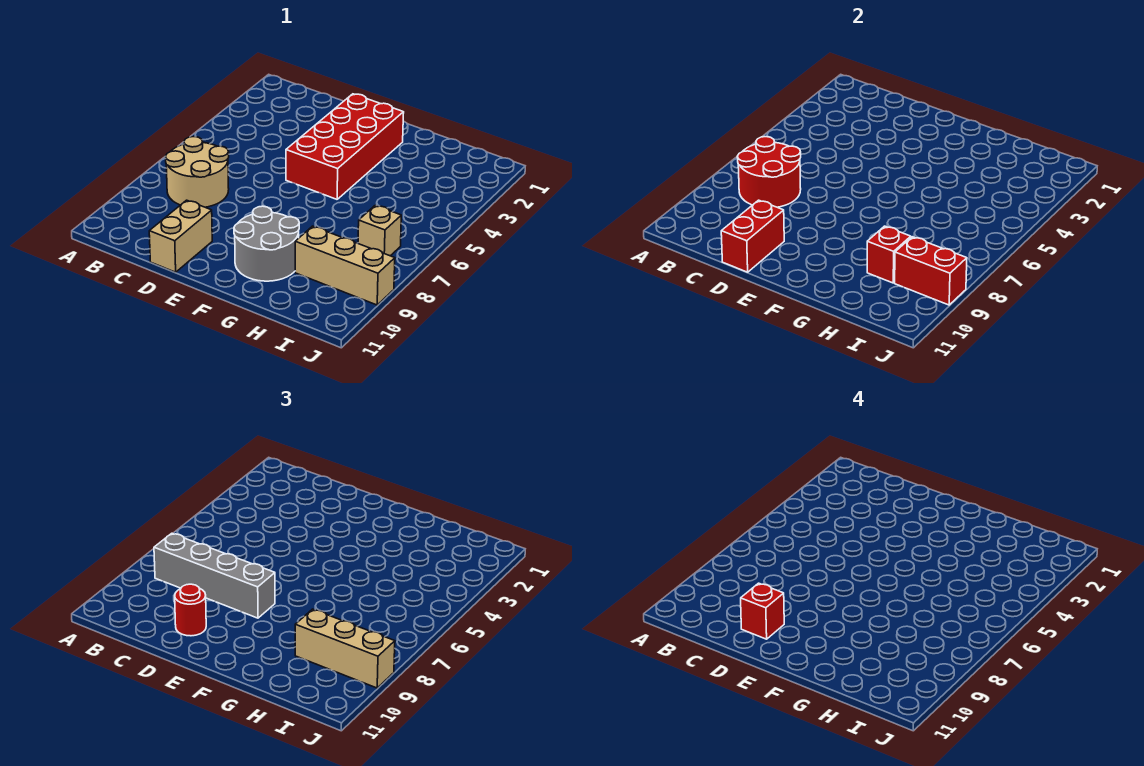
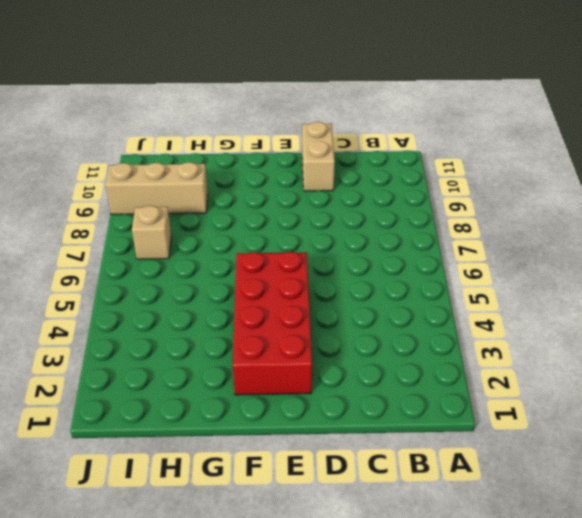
none -> tan 2x2 round brick [165,137,229,207]
none -> grey 2x2 round brick [234,206,299,281]
none -> red 2x2 round brick [737,137,801,207]

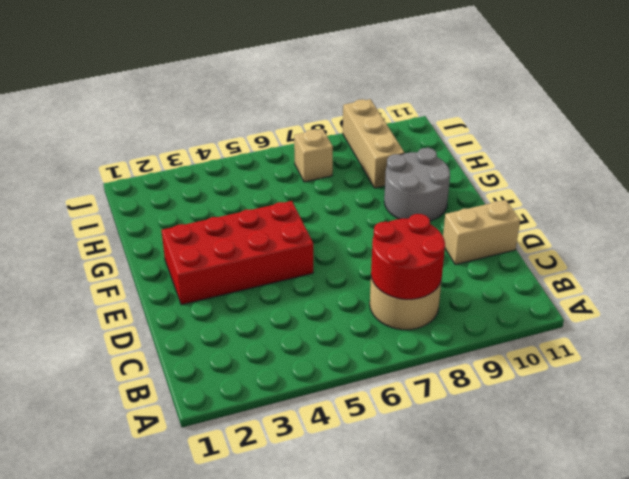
none -> red 1x2 brick [721,200,784,272]
none -> red 1x1 brick [867,226,911,283]
none -> red 1x2 brick [895,237,967,305]

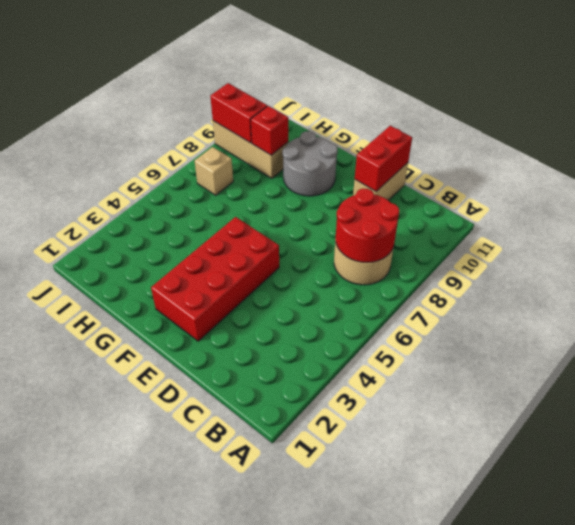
none -> grey 1x4 brick [154,533,275,618]
none -> red 1x1 round brick [175,584,206,636]
none -> tan 1x3 brick [295,609,395,688]

